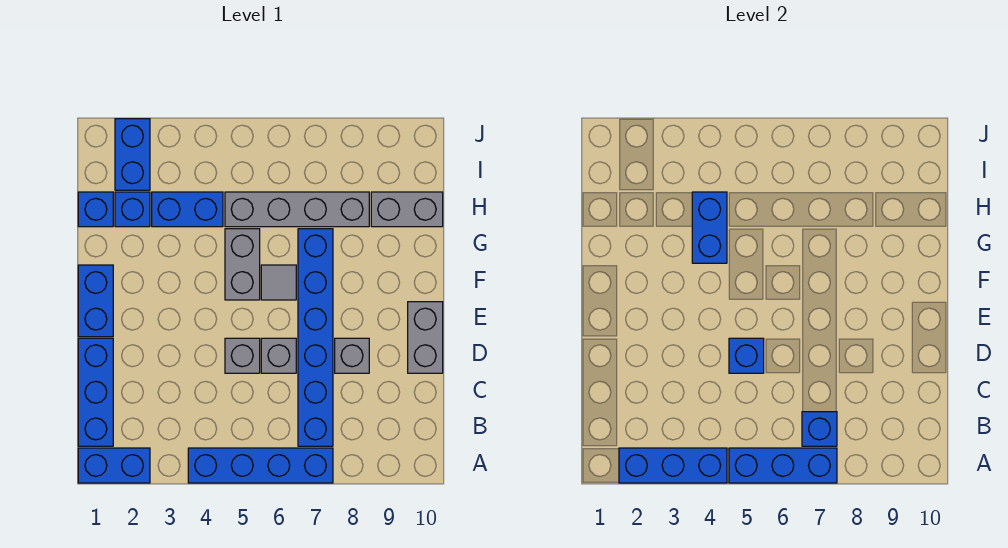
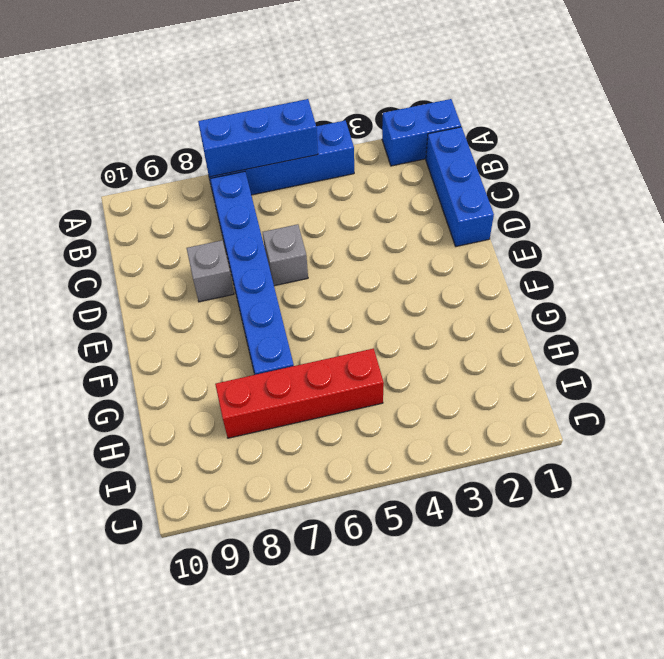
red 1x4 brick [215,348,384,438] -> grey 1x4 brick [225,192,369,227]
none -> grey 1x1 brick [225,338,260,373]
none -> grey 1x2 brick [408,302,443,373]
none -> blue 1x2 brick [78,265,113,337]

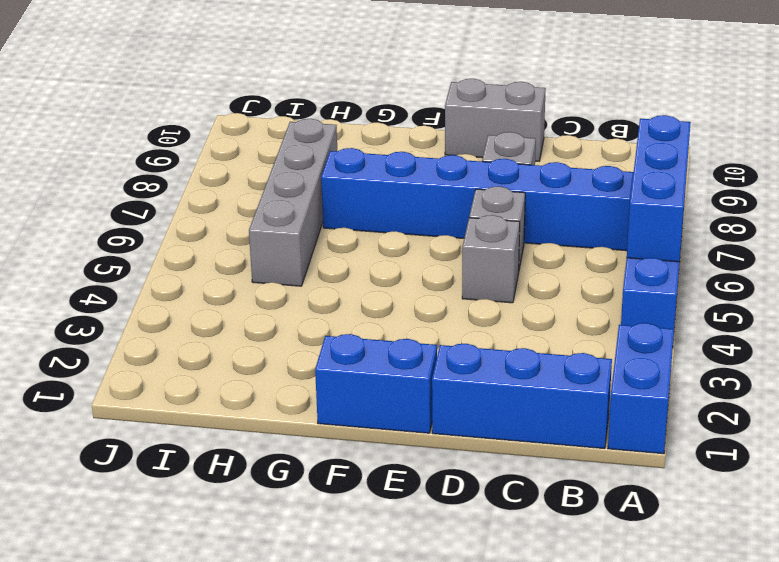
none -> grey 1x2 brick [225,229,260,300]
none -> grey 1x1 tile [261,265,296,300]
none -> blue 1x1 brick [78,192,113,227]

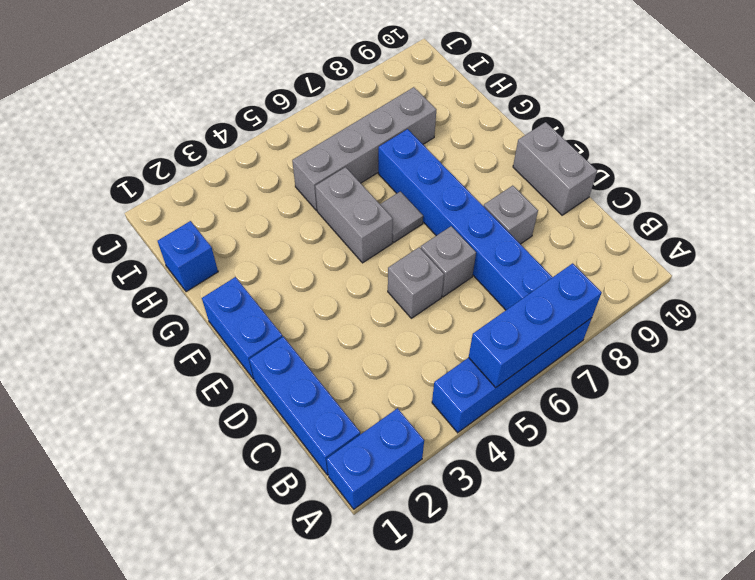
none -> blue 1x1 brick [115,192,150,227]
none -> blue 1x2 brick [152,192,223,227]
none -> grey 1x2 brick [371,192,443,227]

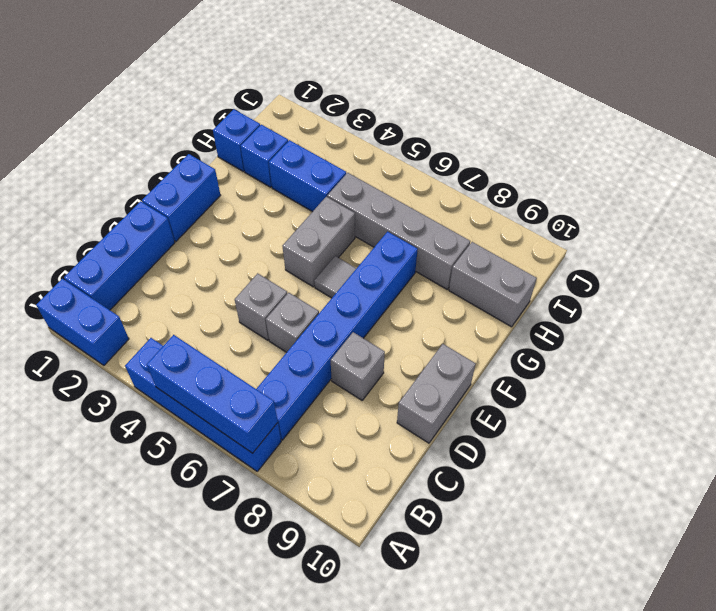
none -> blue 1x2 brick [115,119,150,190]
none -> blue 1x3 brick [619,448,727,483]
none -> blue 1x1 brick [802,412,837,446]

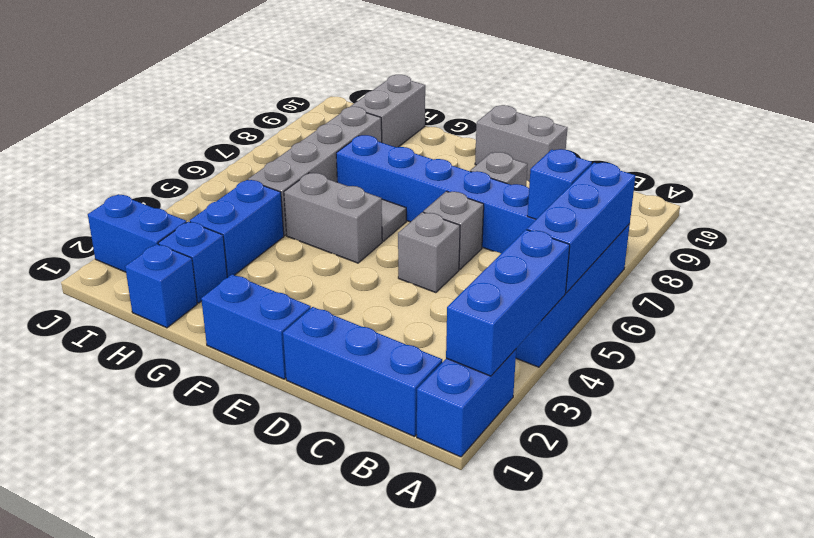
none -> blue 1x1 brick [729,338,764,373]
none -> blue 1x2 brick [692,192,727,263]

